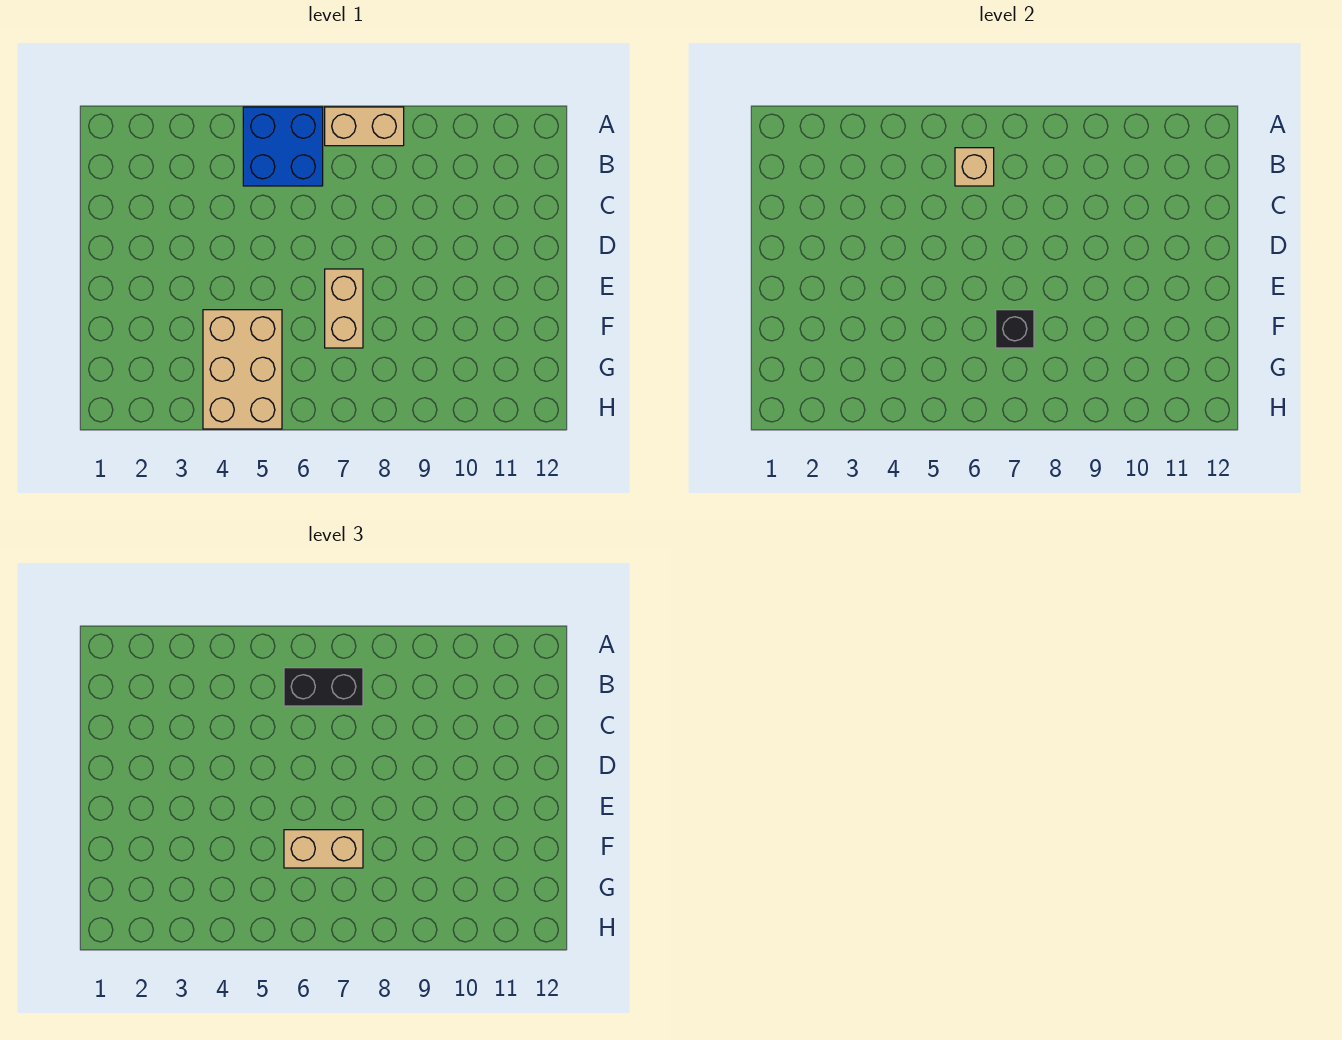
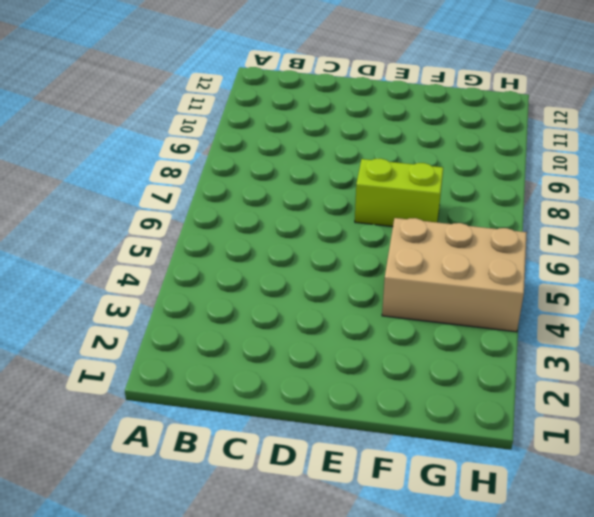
lime 1x2 brick [355,158,443,227] -> tan 1x2 brick [325,269,363,348]
none -> blue 2x2 brick [243,107,323,186]
none -> tan 1x2 brick [325,107,404,146]

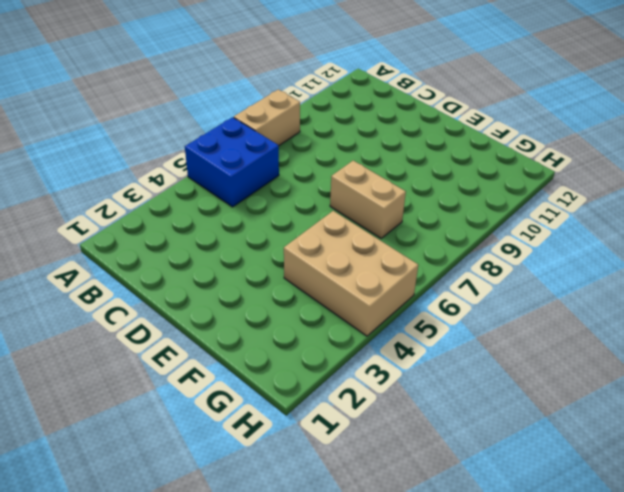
none -> tan 1x1 brick [955,148,994,186]
none -> black 1x1 brick [996,310,1034,348]

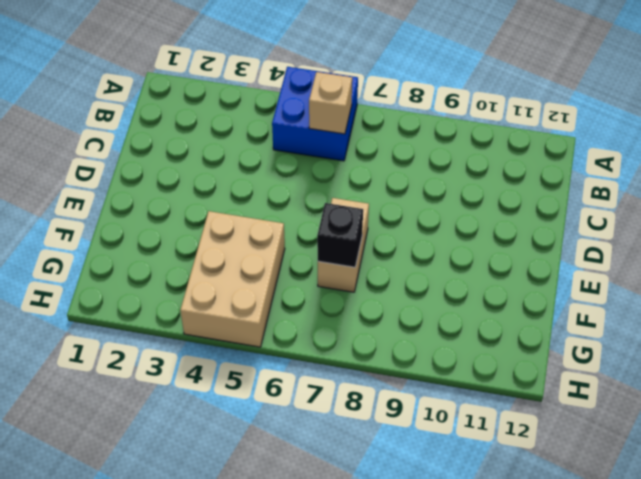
none -> tan 1x2 brick [325,107,404,146]
none -> black 1x2 brick [284,668,363,706]

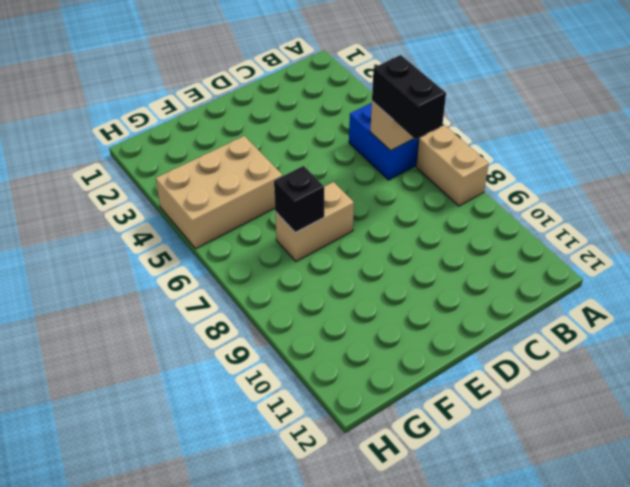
none -> tan 1x2 brick [284,830,363,868]

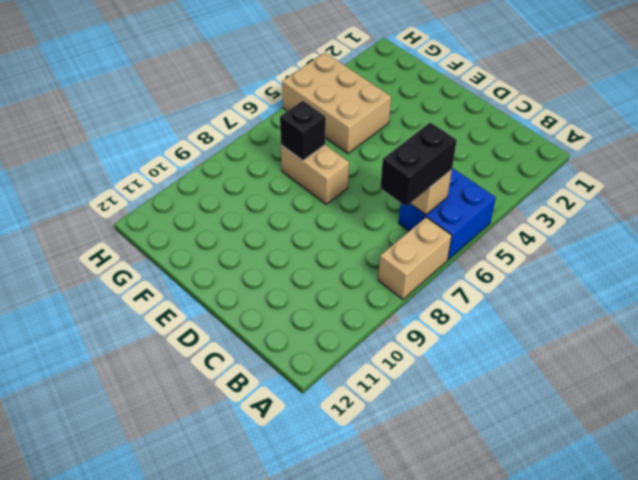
none -> tan 1x2 brick [284,830,363,868]

